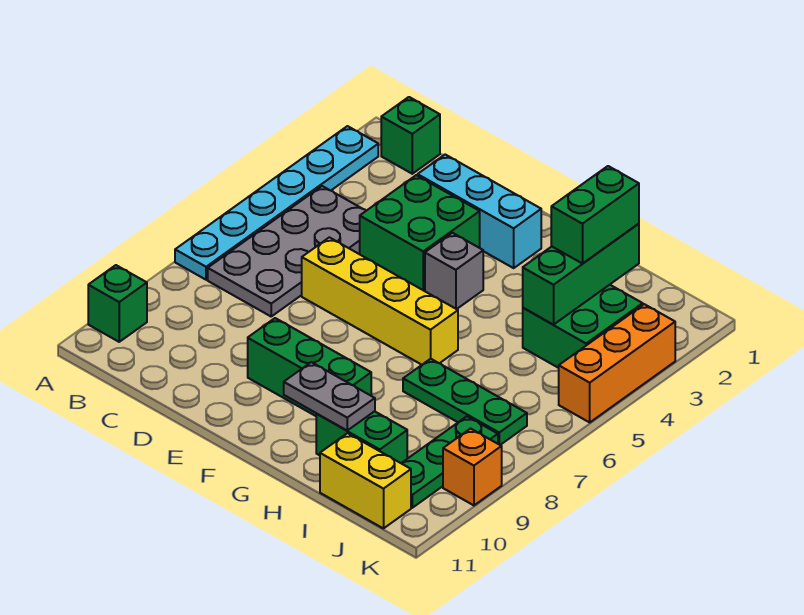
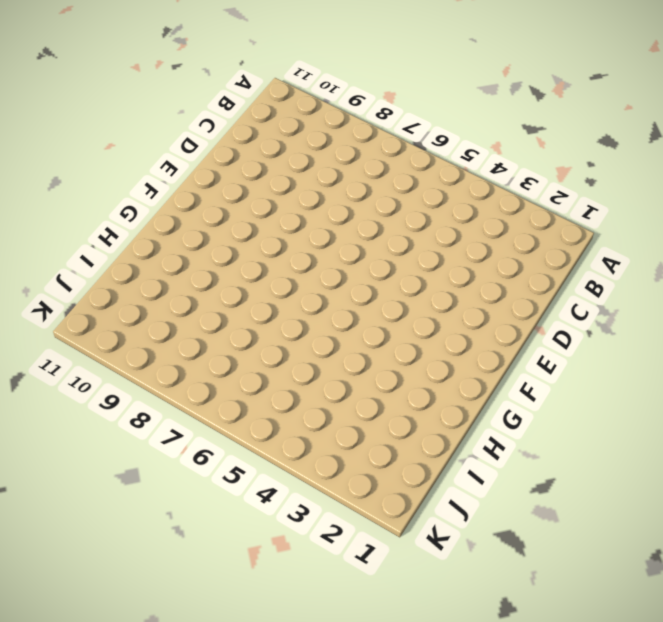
none -> cyan 1x6 plate [175,126,378,280]
none -> green 1x1 brick [88,265,147,342]
none -> green 1x1 brick [381,97,440,174]

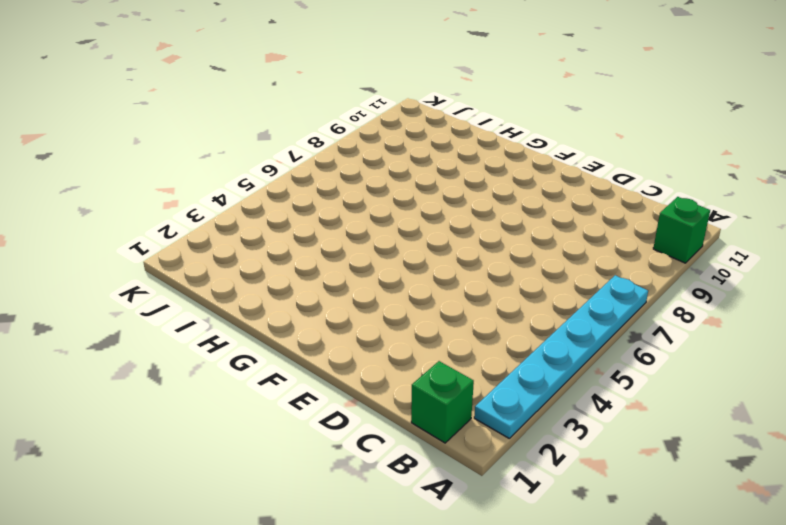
none -> grey 2x4 plate [208,186,366,316]
none -> cyan 1x3 brick [418,155,541,268]
none -> green 2x2 brick [360,175,480,291]

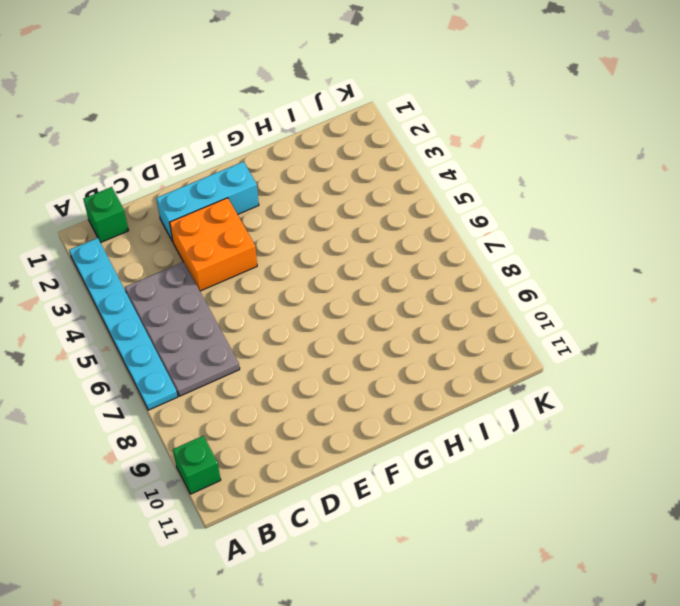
orange 2x2 brick [170,198,257,291] -> green 2x2 brick [360,175,480,291]
none -> yellow 1x4 brick [302,237,458,365]
none -> green 1x3 brick [248,318,371,416]
none -> grey 1x1 brick [425,233,483,309]

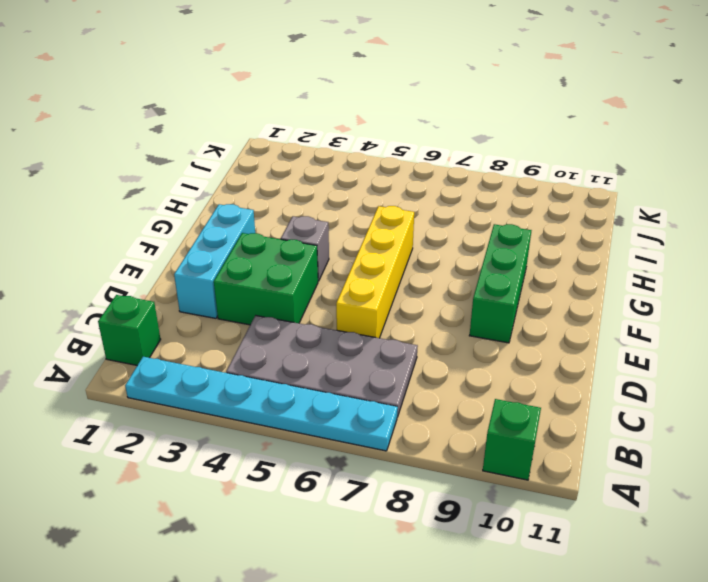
none -> green 1x3 plate [403,359,527,445]
none -> green 1x2 brick [316,411,407,463]
none -> green 2x2 brick [523,285,643,368]

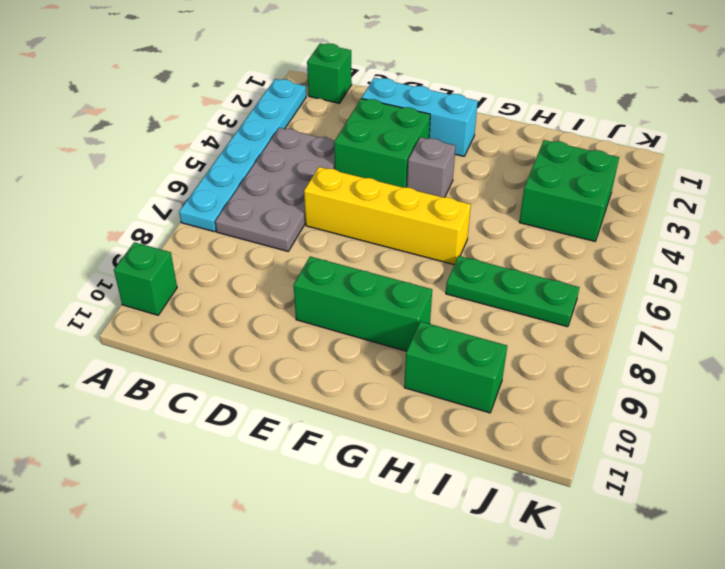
none -> yellow 1x2 brick [320,433,411,528]
none -> green 1x3 plate [402,416,498,508]
none -> orange 1x3 brick [559,304,675,422]

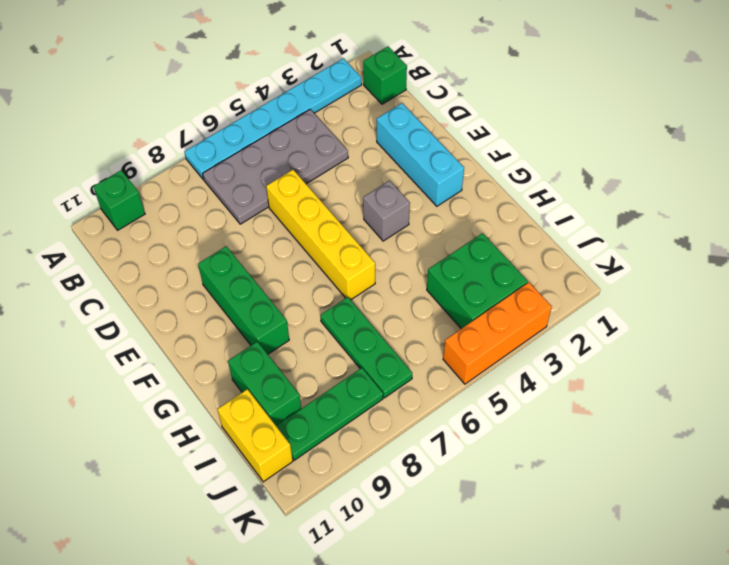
none -> green 2x2 brick [360,175,480,291]
none -> orange 1x1 brick [443,429,502,505]
none -> grey 1x2 plate [284,362,375,430]

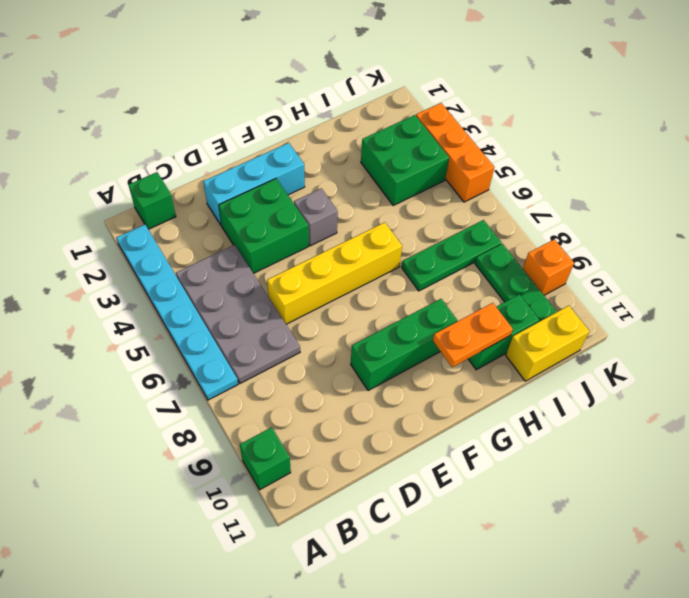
orange 1x2 plate [433,303,513,367] -> grey 1x2 plate [284,362,375,430]
none -> green 1x3 brick [523,224,639,325]
none -> green 1x2 brick [551,166,639,264]

